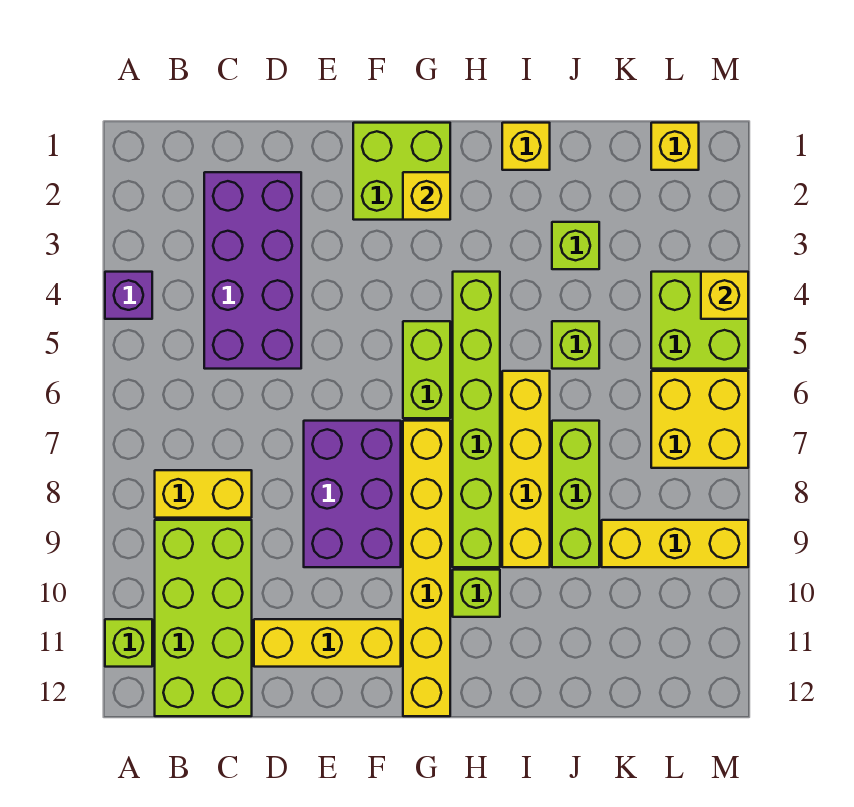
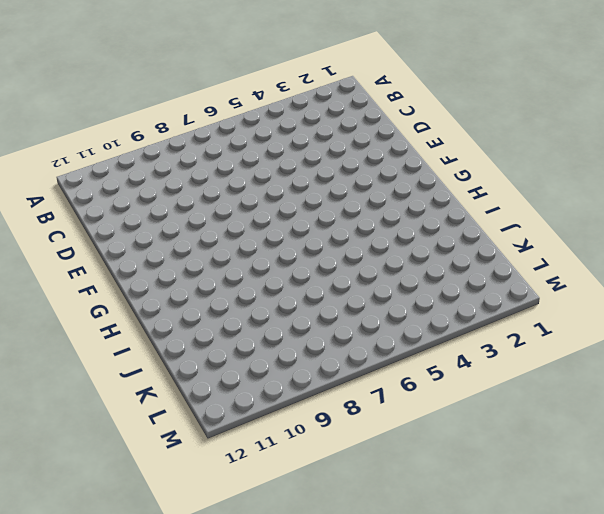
none -> purple 1x1 brick [105,272,152,319]
none -> lime 1x1 brick [105,619,152,667]
none -> yellow 1x2 brick [155,470,252,518]

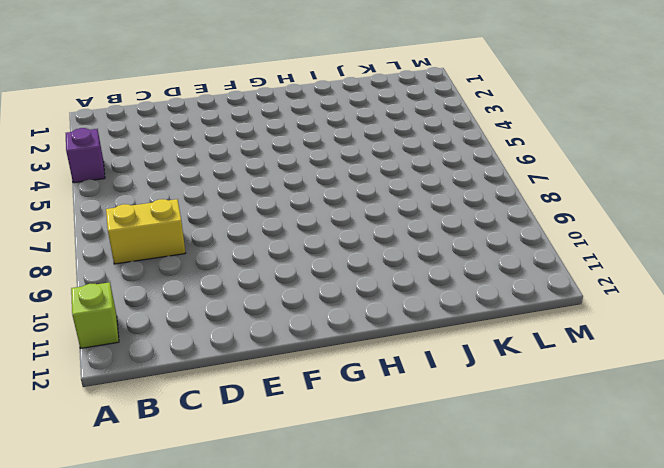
none -> lime 2x4 brick [155,520,252,716]
none -> purple 2x4 brick [204,172,301,369]
none -> yellow 1x3 brick [254,619,401,667]

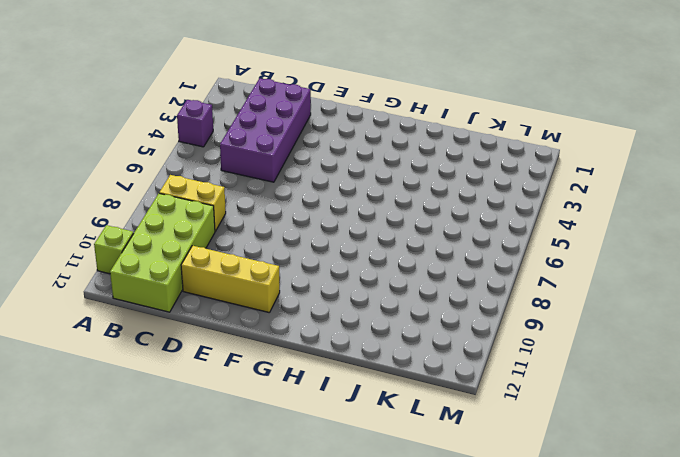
none -> purple 2x3 brick [304,421,401,567]
none -> lime 2x2 brick [353,123,450,220]
none -> lime 1x2 brick [403,321,450,418]

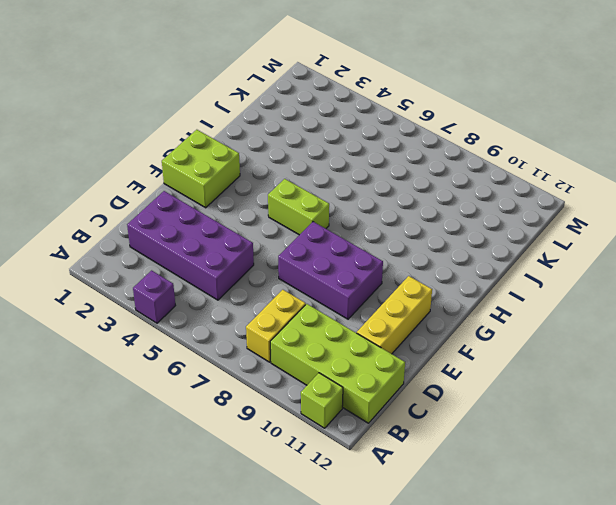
none -> yellow 1x6 brick [403,421,450,716]
none -> lime 1x6 brick [453,272,500,567]
none -> lime 1x1 brick [453,570,500,617]

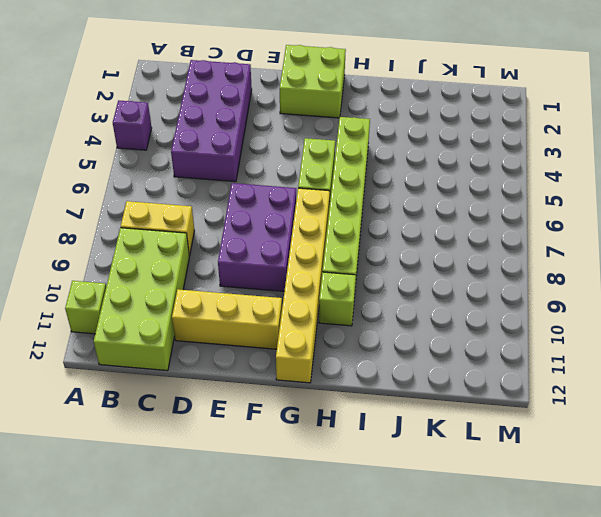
none -> yellow 1x1 brick [502,123,550,170]
none -> yellow 1x4 brick [502,371,550,567]
none -> lime 1x1 brick [552,222,599,269]

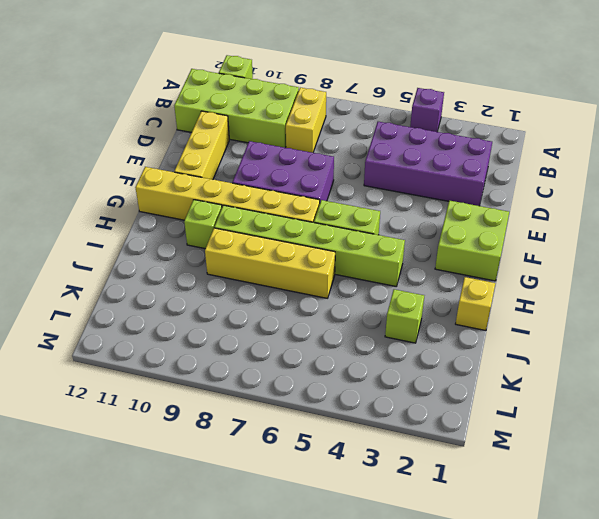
none -> lime 1x1 brick [552,321,599,369]
none -> lime 1x3 brick [552,421,599,567]
none -> yellow 1x3 brick [602,520,748,567]

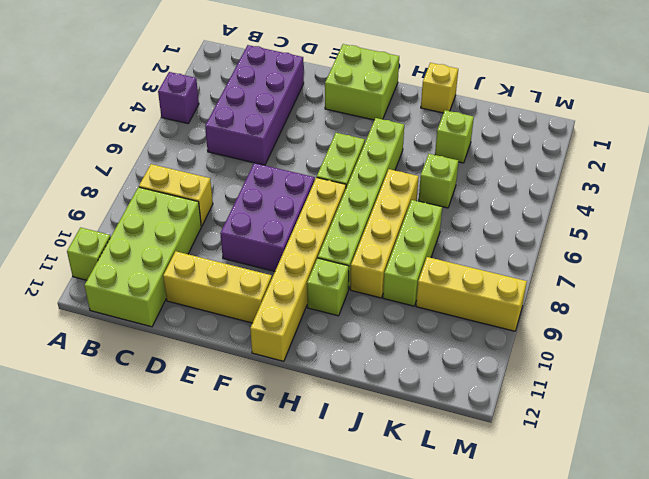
none -> yellow 1x1 brick [651,123,699,170]
none -> lime 2x2 brick [651,272,748,369]
none -> yellow 2x2 brick [651,371,748,468]

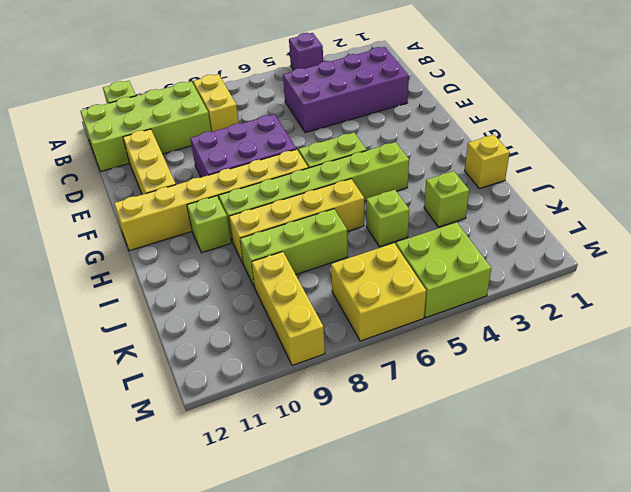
none -> lime 2x2 brick [353,123,450,220]
none -> yellow 1x1 brick [651,123,699,170]
none -> yellow 1x1 brick [403,172,450,220]

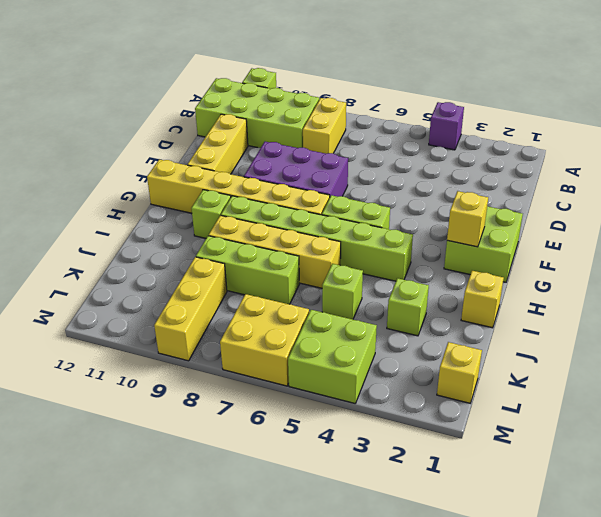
none -> purple 2x4 brick [204,172,301,369]
none -> yellow 1x1 brick [701,272,748,319]

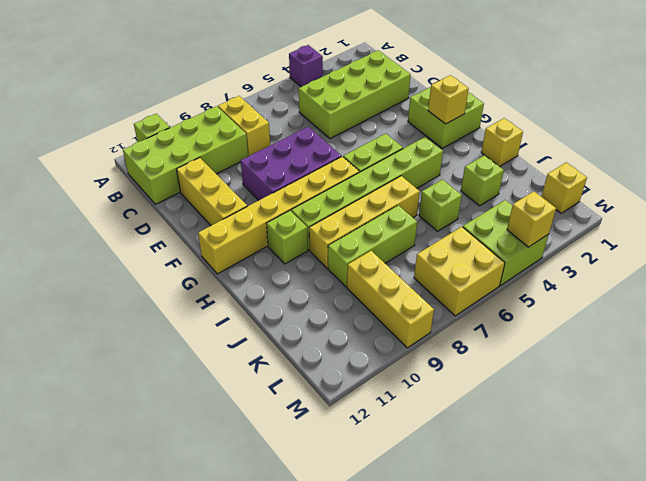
lime 2x4 brick [299,50,411,139] -> purple 2x4 brick [204,172,301,369]

